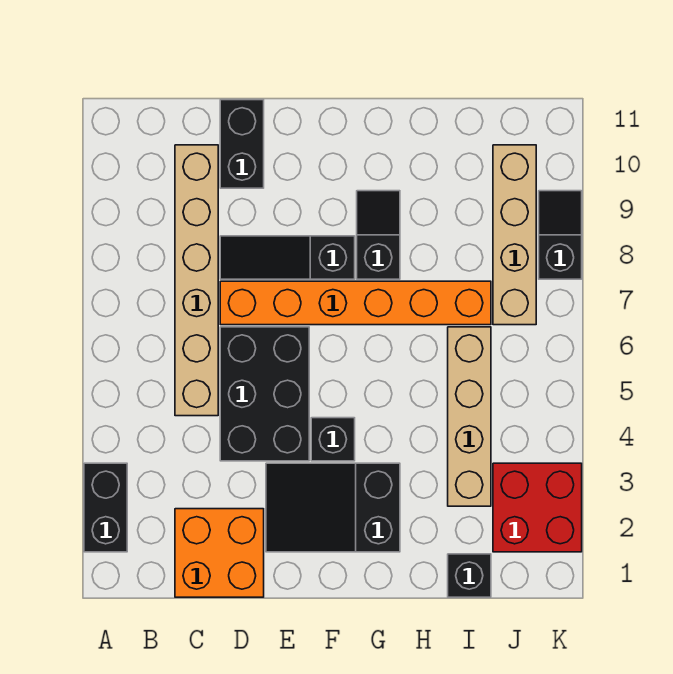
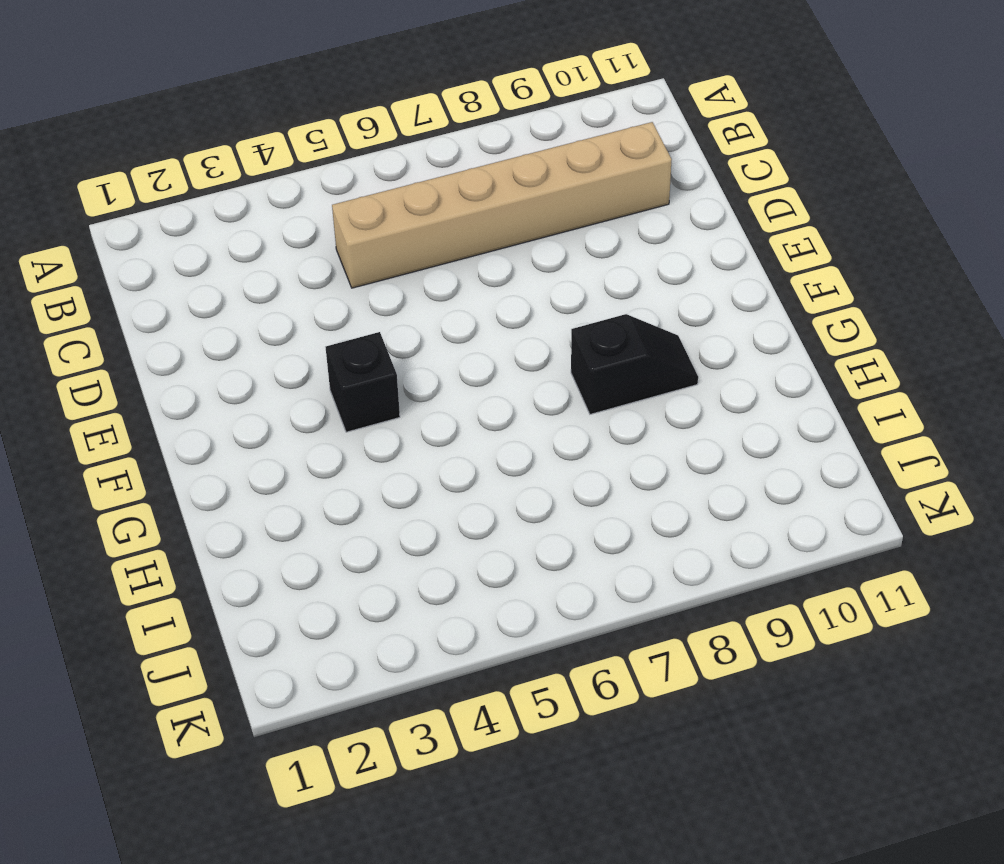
none -> black 1x2 brick [84,463,127,552]
none -> orange 2x2 brick [175,509,264,597]
none -> black 2x3 brick [220,327,309,461]

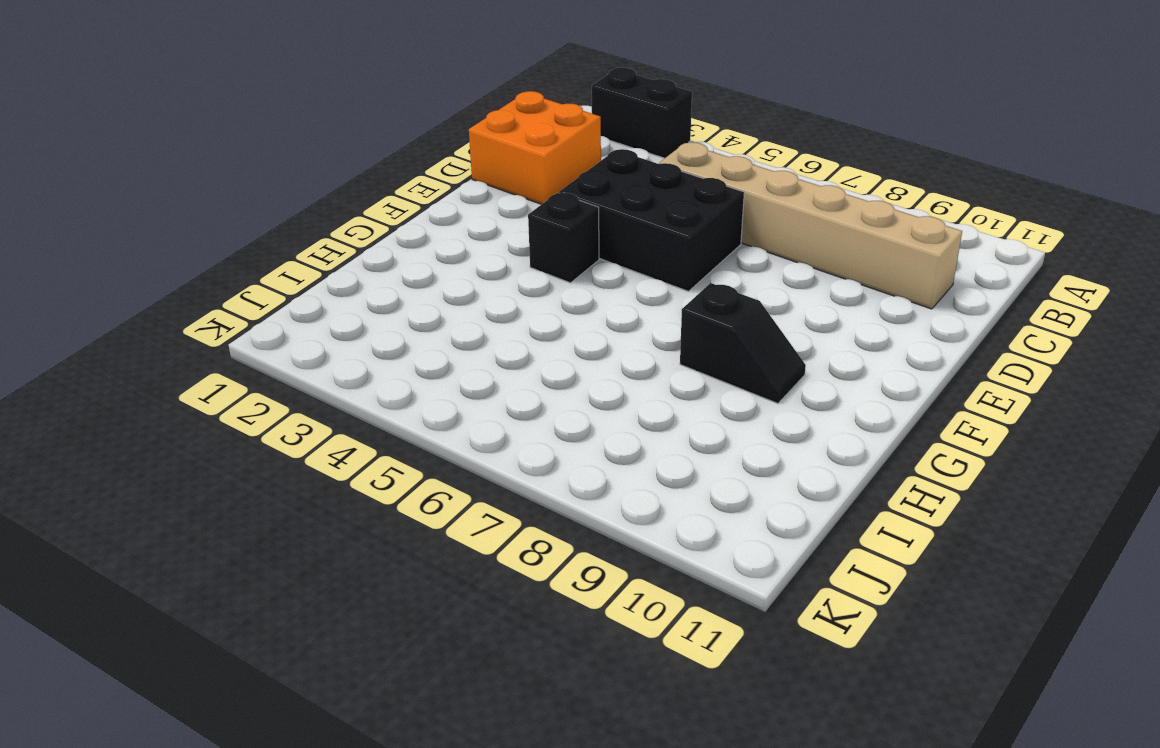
none -> orange 1x6 brick [220,281,491,325]
none -> black 1x3 slope [220,236,355,279]
none -> black 1x2 brick [220,100,264,188]

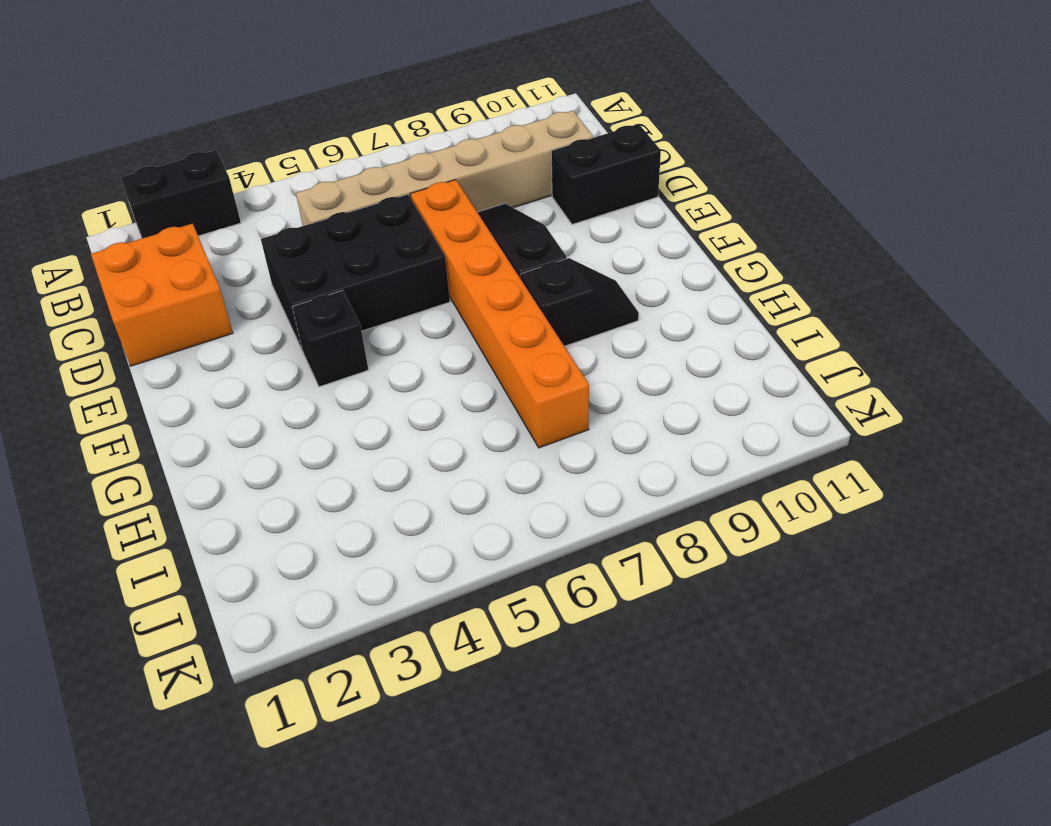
none -> black 2x3 slope [266,463,400,552]
none -> black 1x1 brick [448,554,491,597]
none -> tan 1x4 brick [448,327,491,506]

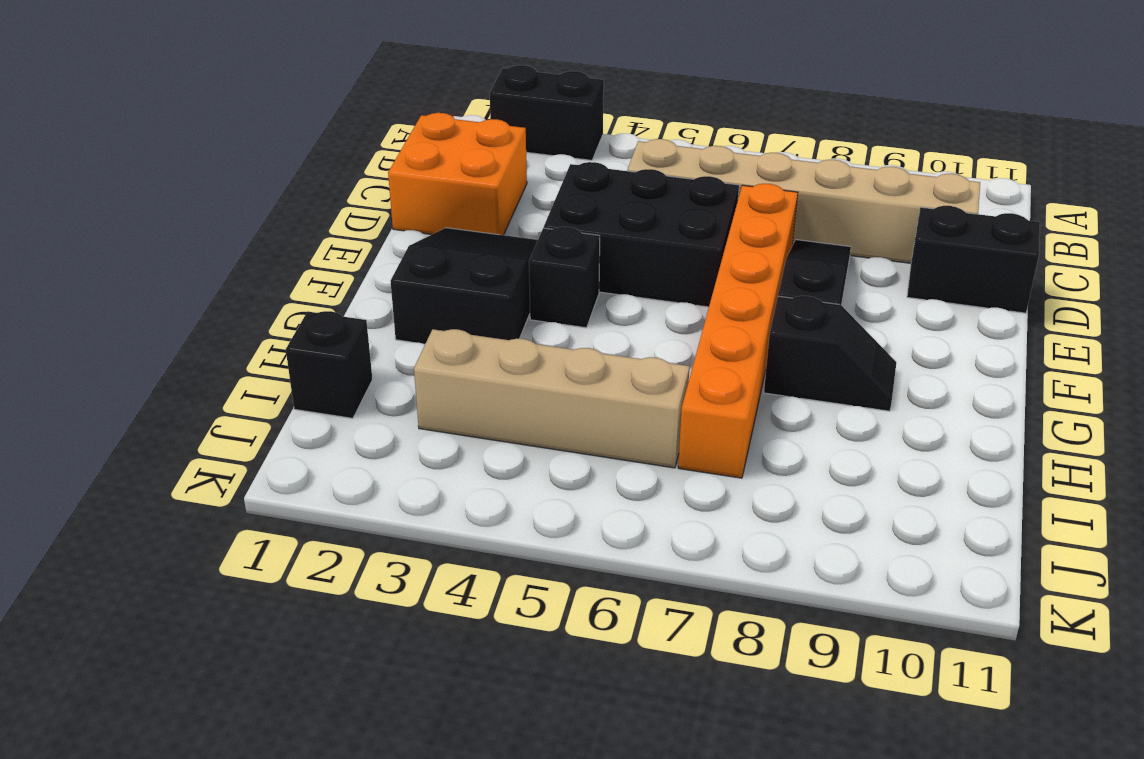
none -> red 2x2 brick [493,463,582,552]
none -> tan 1x4 brick [493,145,536,325]
none -> black 1x2 slope [539,191,582,279]

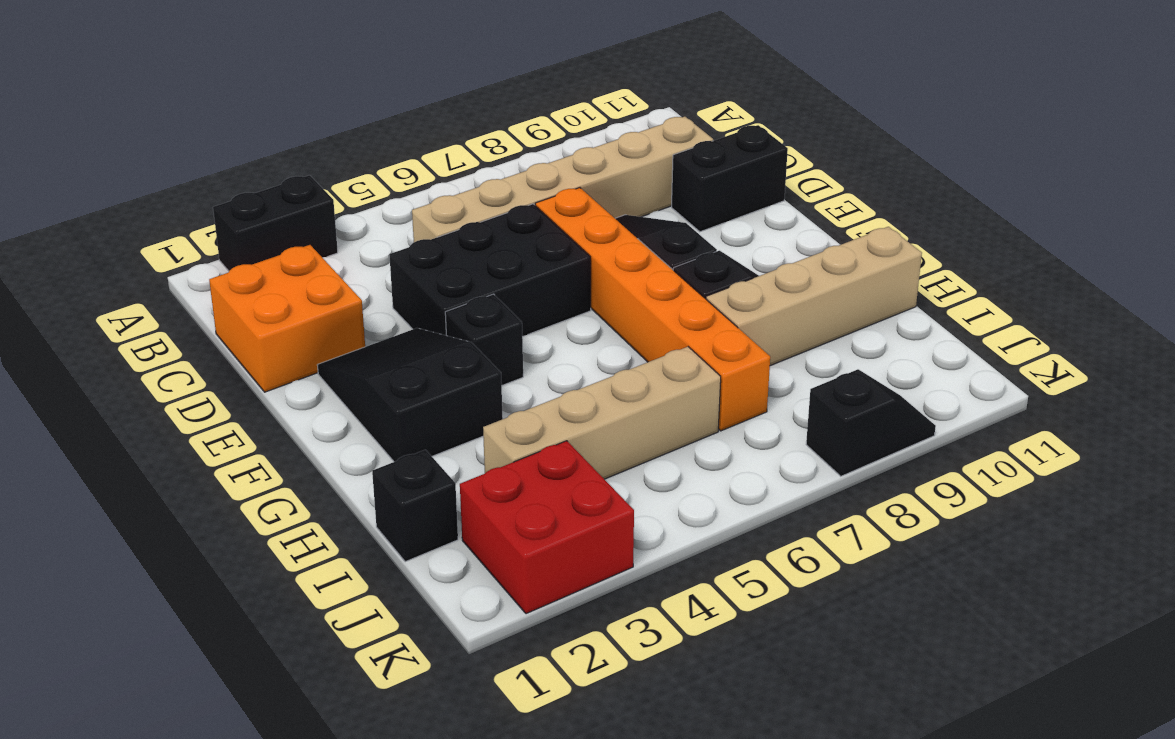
tan 1x4 brick [706,227,922,366] -> tan 1x4 brick moved to [493,145,536,325]

